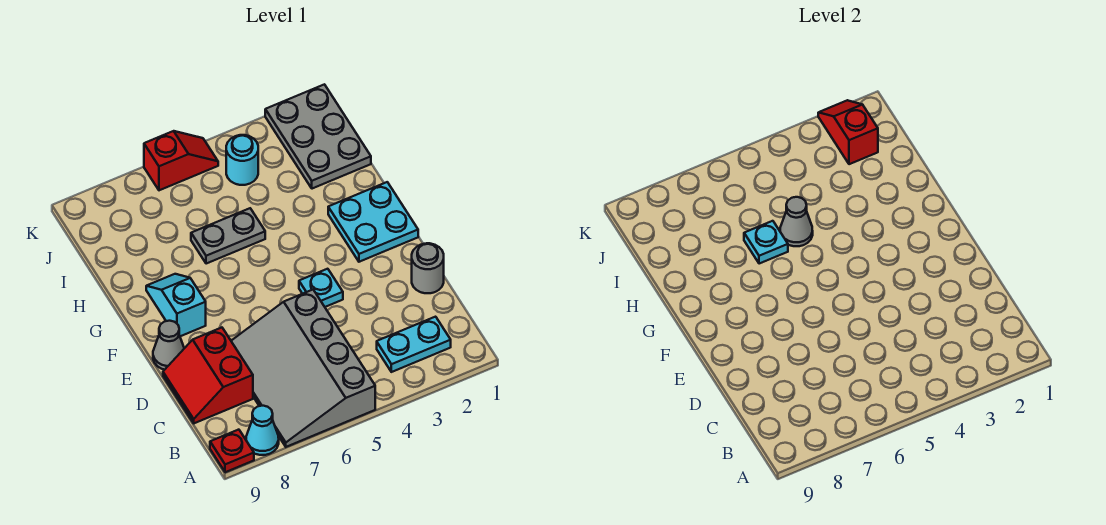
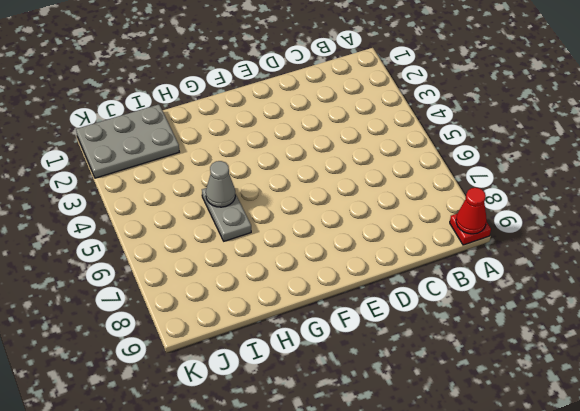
red 1x1 cone [456,188,487,234] -> none
none -> grey 3x4 slope [231,290,375,447]
none -> cyan 1x1 cone [246,406,279,455]
none -> cyan 1x2 plate [377,317,451,372]

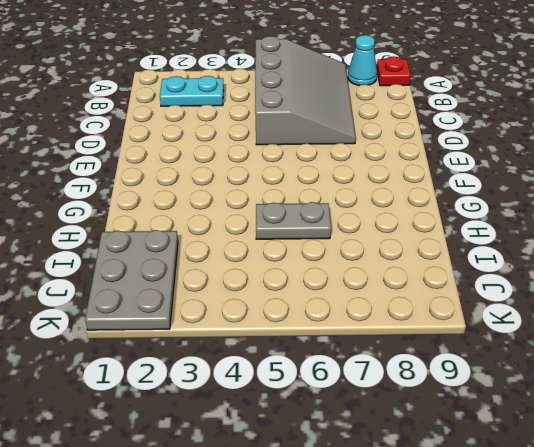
none -> red 2x2 slope [163,328,253,423]
none -> grey 1x1 round brick [412,243,444,293]
none -> cyan 1x1 plate [299,269,343,307]

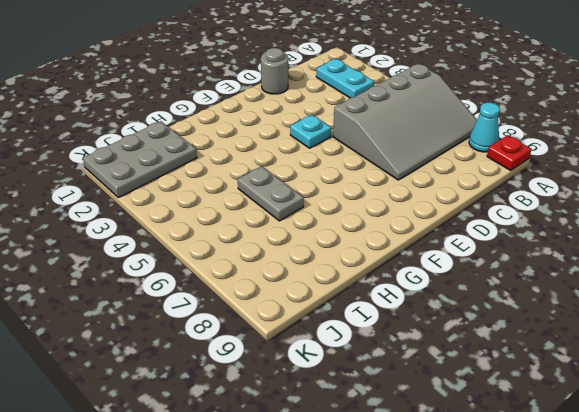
none -> red 2x2 slope [163,328,253,423]
none -> grey 1x1 cone [153,321,184,370]
none -> cyan 2x2 plate [328,182,418,262]

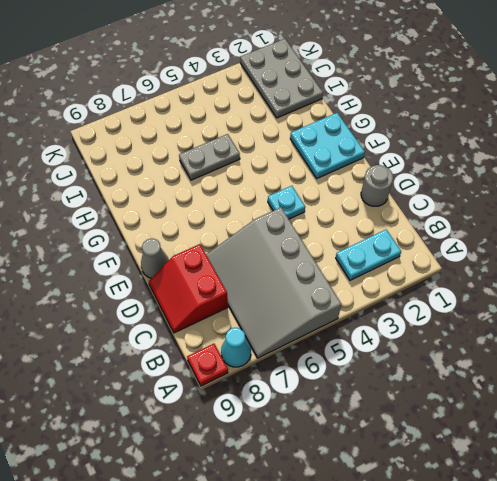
none -> cyan 1x2 slope [146,274,206,336]
none -> cyan 1x1 round brick [226,135,258,185]
none -> red 1x2 slope [144,131,218,190]

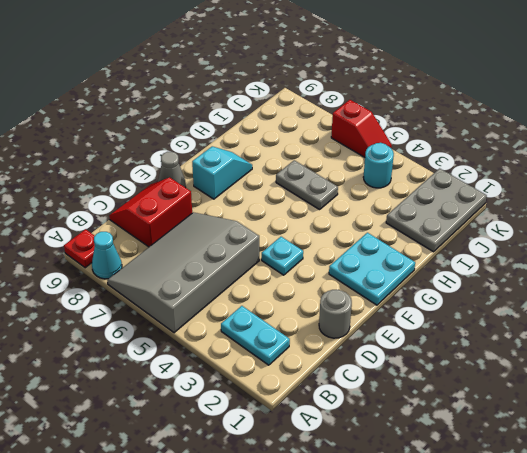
none -> grey 1x1 cone [780,197,813,246]
none -> cyan 1x1 plate [744,221,788,264]
none -> red 1x2 slope [818,100,878,164]

